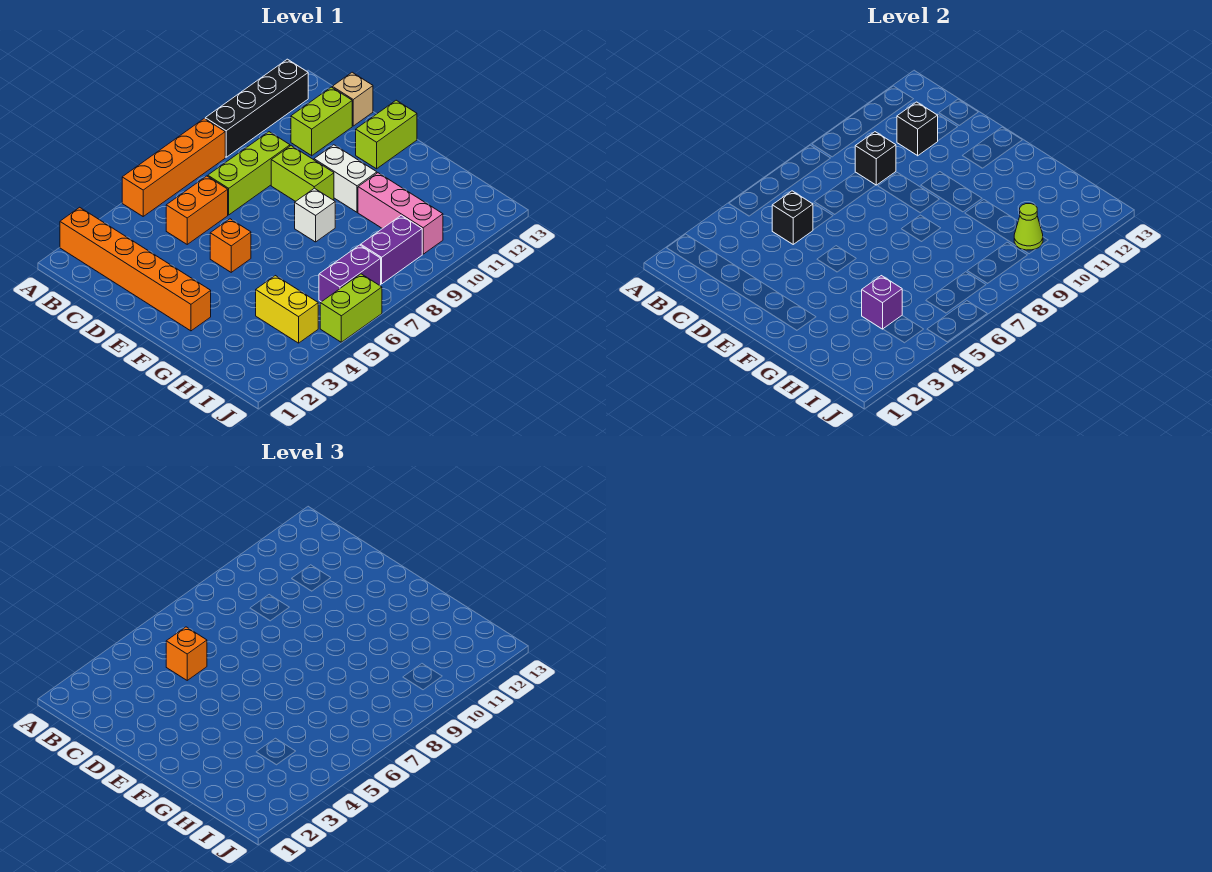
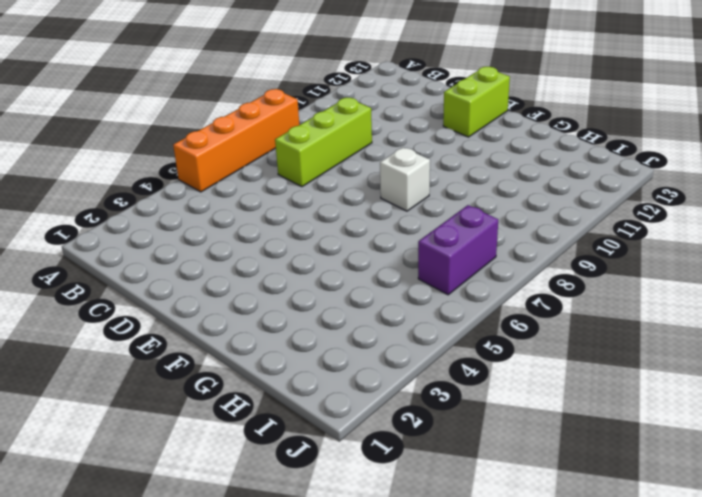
none -> orange 1x6 brick [60,207,211,331]
none -> black 1x4 brick [205,59,308,157]
none -> orange 1x2 brick [166,176,228,244]

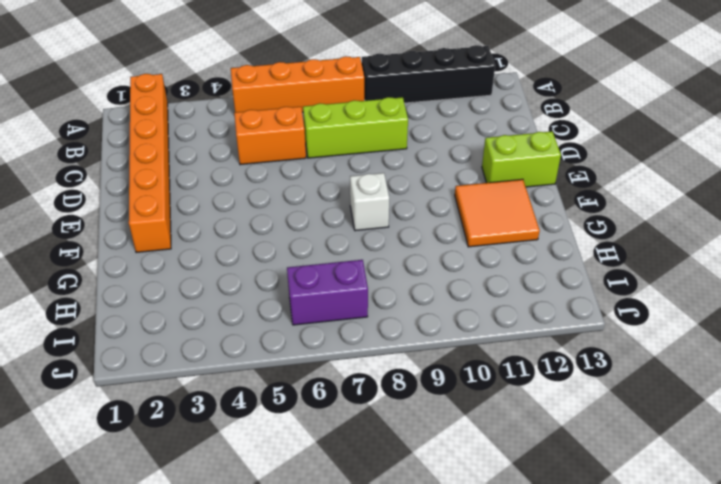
orange 2x2 tile [455,179,540,247] -> none
none -> lime 1x2 brick [291,87,352,156]
none -> tan 1x1 brick [332,72,373,126]
none -> lime 1x2 brick [271,146,334,201]

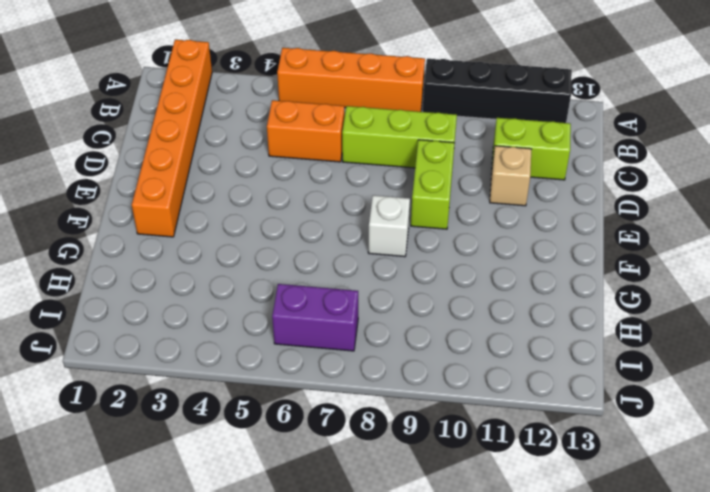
tan 1x1 brick [490,146,531,206] -> tan 1x1 brick moved to [332,72,373,126]
none -> orange 1x1 brick [210,219,251,272]
none -> white 1x2 brick [314,145,377,212]
none -> lime 1x2 brick [356,100,417,169]

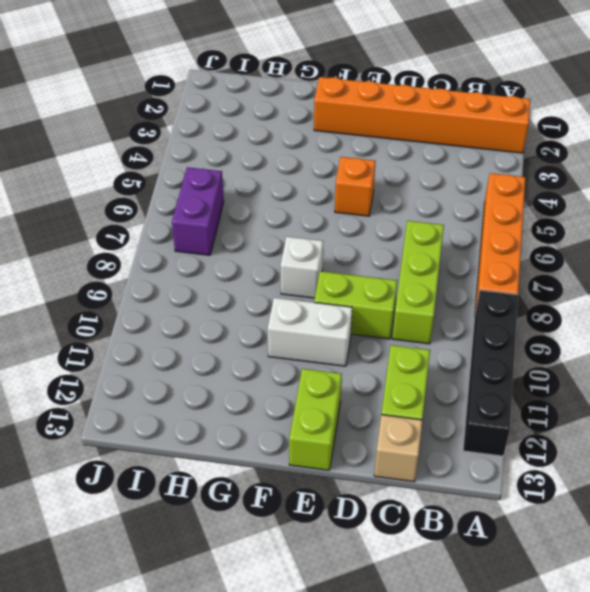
none -> orange 1x2 brick [166,176,228,244]
none -> pink 1x3 brick [358,173,443,254]
none -> yellow 1x2 brick [256,276,318,343]

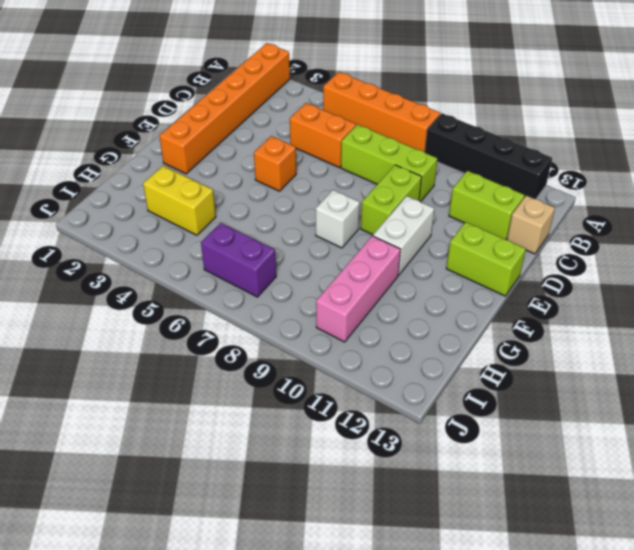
yellow 1x2 brick [143,166,216,235] -> yellow 1x2 brick turned to [256,276,318,343]
none -> purple 1x2 brick [361,215,422,284]
none -> lime 1x2 brick [320,274,382,342]
none -> black 1x1 brick [772,191,813,244]

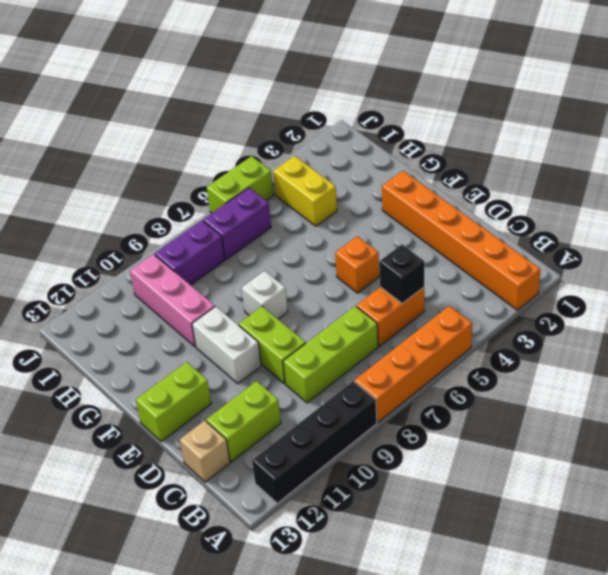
none -> black 1x1 brick [855,132,896,185]
none -> black 1x1 brick [897,102,938,156]
none -> purple 1x1 brick [862,276,902,329]

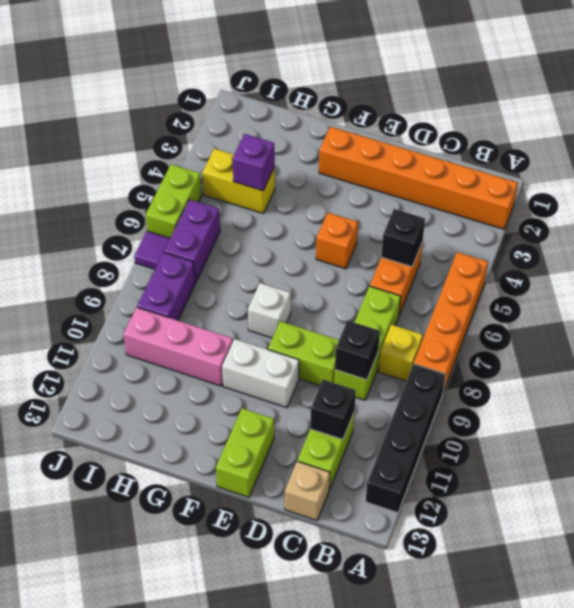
yellow 1x1 brick [379,325,423,381] -> none
purple 1x1 tile [134,231,170,269] -> none
none -> lime 1x1 cone [1014,204,1043,250]
none -> orange 1x1 brick [166,627,207,680]

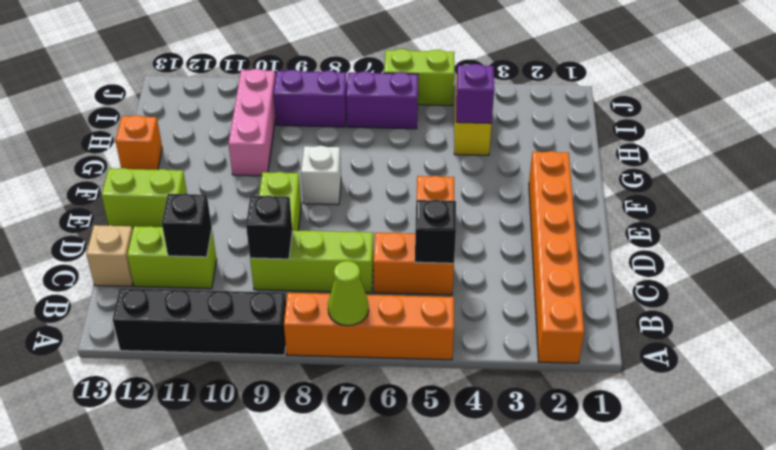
lime 1x1 cone [328,261,369,326] -> lime 1x1 cone moved to [1014,204,1043,250]
orange 1x1 brick [115,115,162,170] -> orange 1x1 brick moved to [166,627,207,680]
none -> white 1x2 brick [314,145,377,212]

